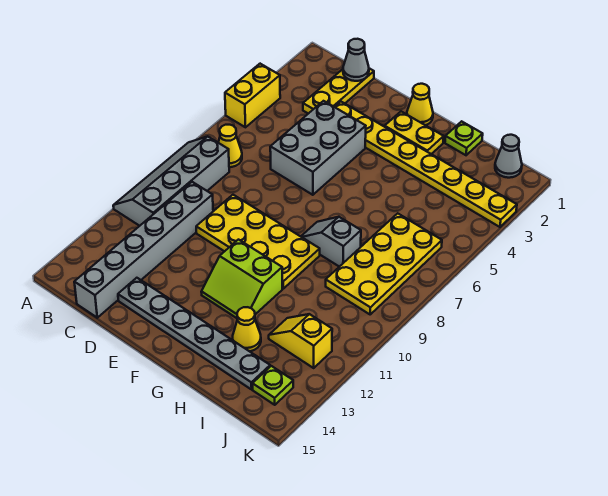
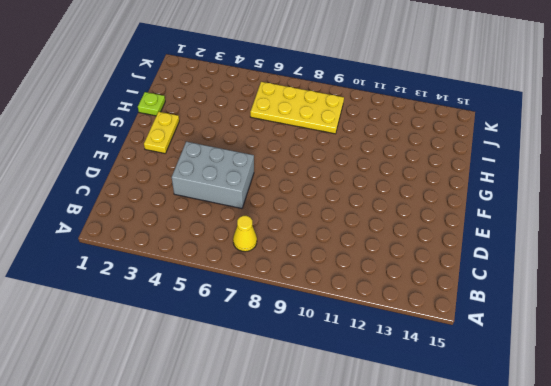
none -> yellow 1x2 brick [225,64,280,127]
none -> grey 2x4 slope [113,136,229,226]
none -> yellow 1x3 plate [303,68,374,114]

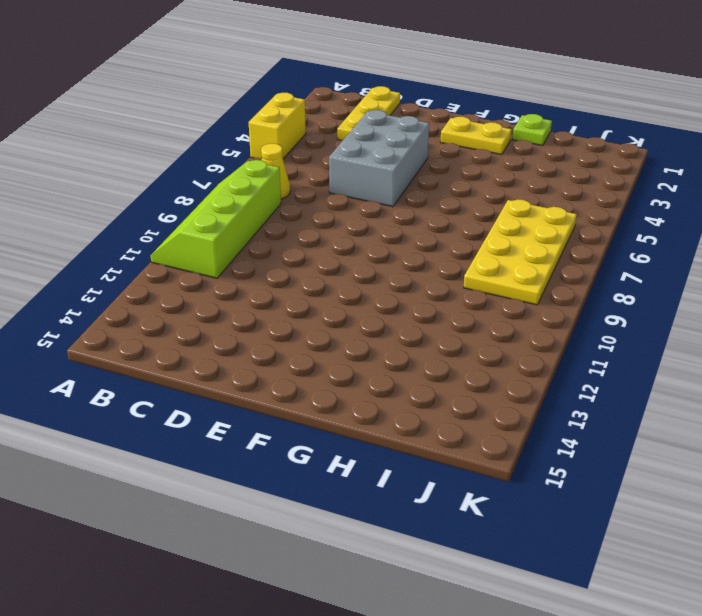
lime 2x4 slope [150,160,281,278] -> grey 2x4 slope [113,136,229,226]
none -> grey 1x6 brick [74,182,213,318]
none -> yellow 1x8 plate [335,102,517,227]
none -> yellow 2x4 plate [196,195,320,289]

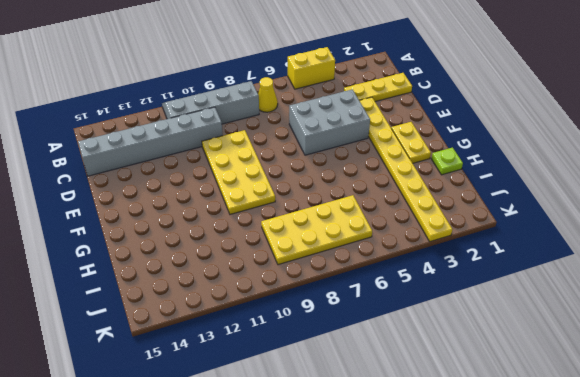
none -> grey 1x6 plate [118,278,270,389]
none -> yellow 1x1 cone [407,84,433,125]
none -> lime 2x2 slope [202,240,282,318]

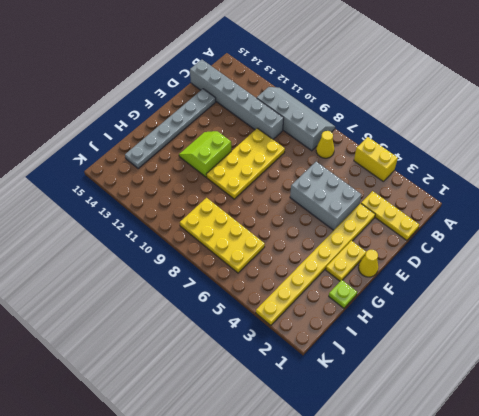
none -> grey 1x2 slope [301,217,361,267]
none -> yellow 1x1 cone [233,307,261,351]
none -> yellow 1x2 slope [269,314,332,368]

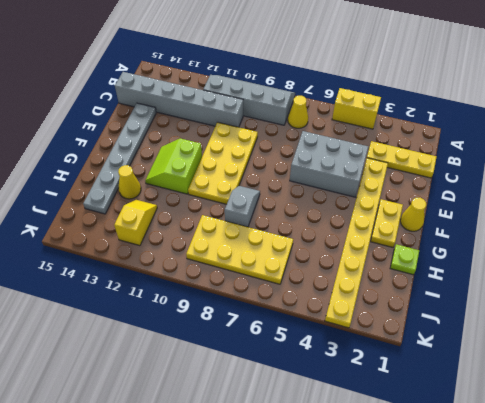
none -> grey 1x1 cone [495,135,522,178]
none -> lime 1x1 plate [253,366,293,405]
none -> grey 1x1 cone [343,39,369,81]

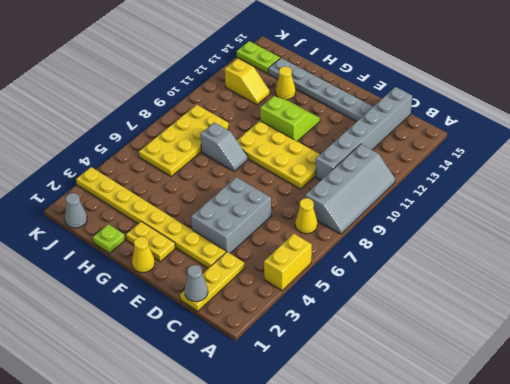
lime 1x2 plate [236,41,280,73] -> lime 1x1 plate [253,366,293,405]

